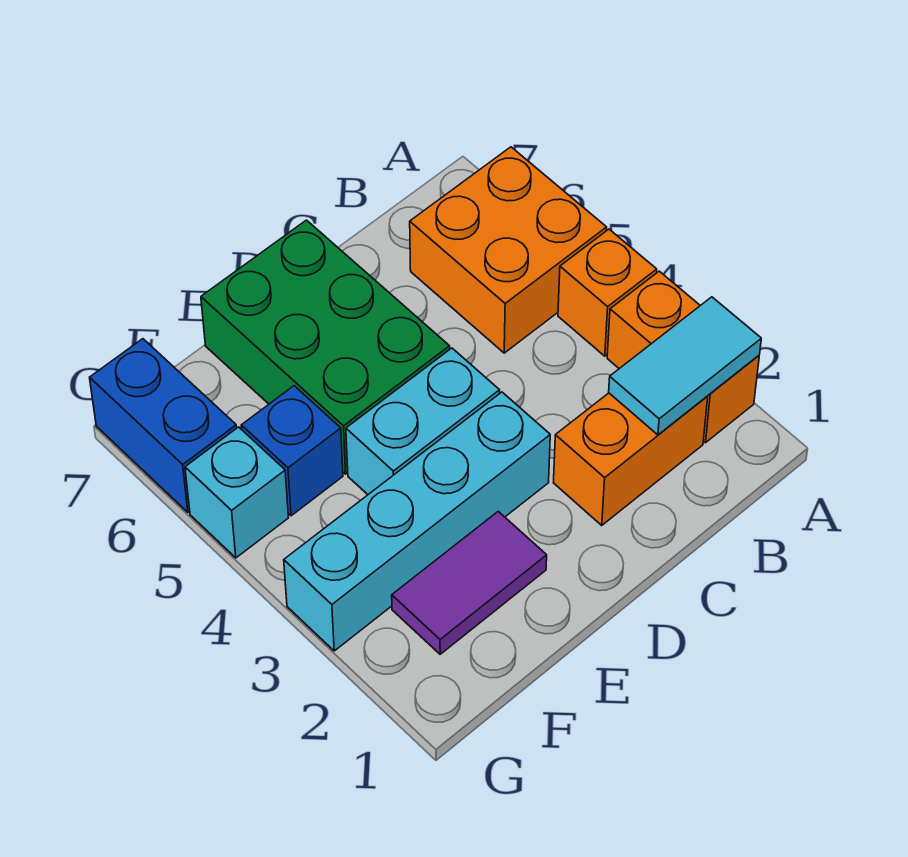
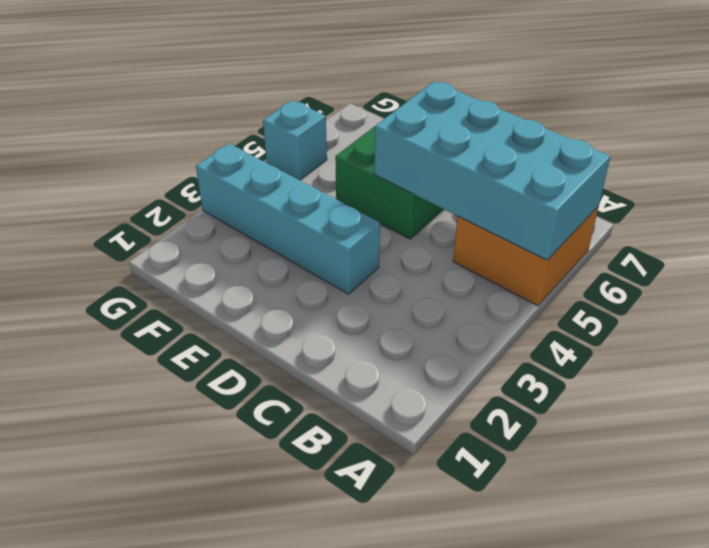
cyan 2x4 brick [374,81,611,260] -> none
none -> orange 1x2 brick [607,271,759,443]
none -> orange 1x1 brick [558,229,657,356]
none -> orange 1x2 brick [554,393,708,525]

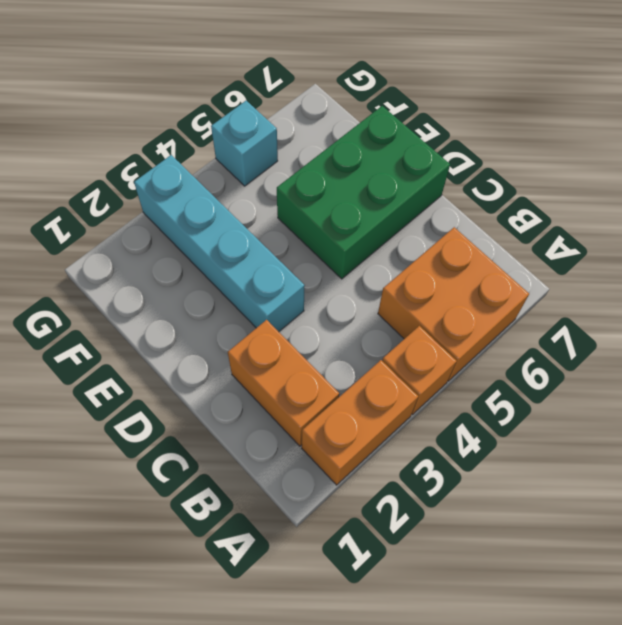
none -> cyan 1x2 brick [346,348,500,494]
none -> purple 1x2 tile [392,511,547,654]
none -> blue 1x1 brick [241,386,343,516]

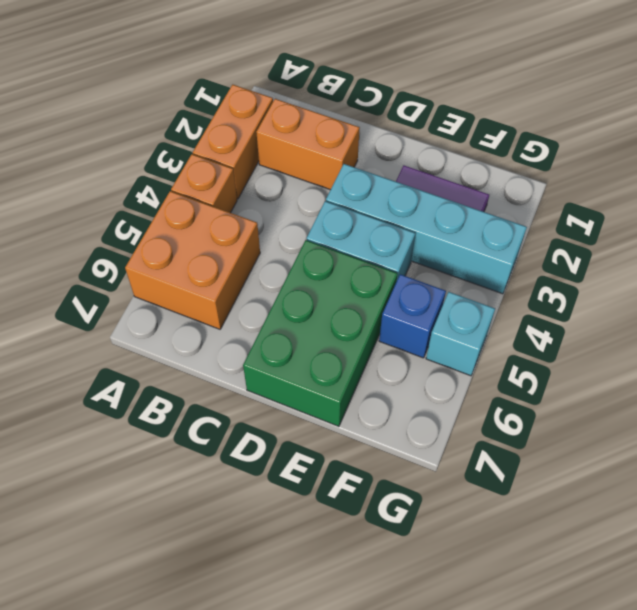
none -> blue 1x2 brick [90,339,237,512]
none -> cyan 1x2 tile [609,297,761,435]

